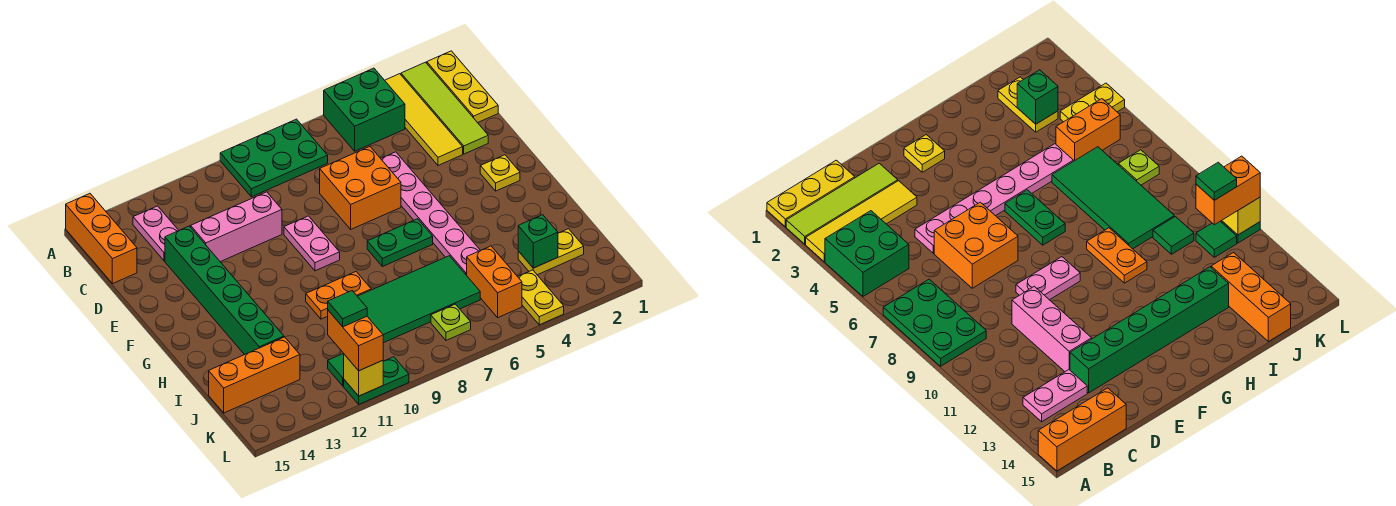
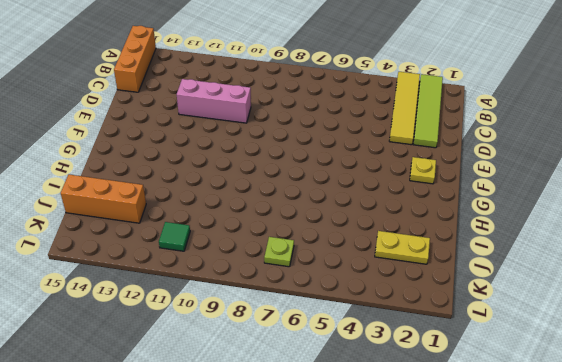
none -> yellow 1x3 plate [427,51,498,123]
none -> green 2x2 brick [324,68,405,151]
none -> green 2x3 plate [220,119,328,197]

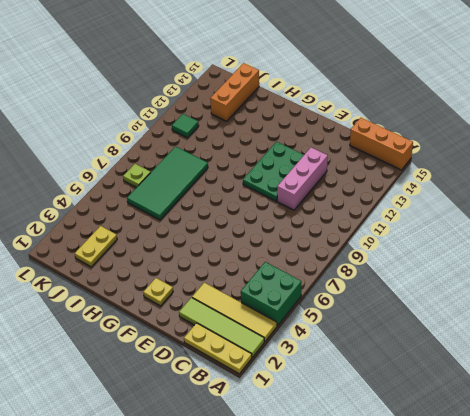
green 2x3 plate [243,142,304,201] -> green 2x3 plate moved to [220,119,328,197]
none -> pink 1x2 plate [133,206,179,261]
none -> pink 1x6 plate [381,152,481,275]
none -> orange 2x2 brick [320,147,401,229]

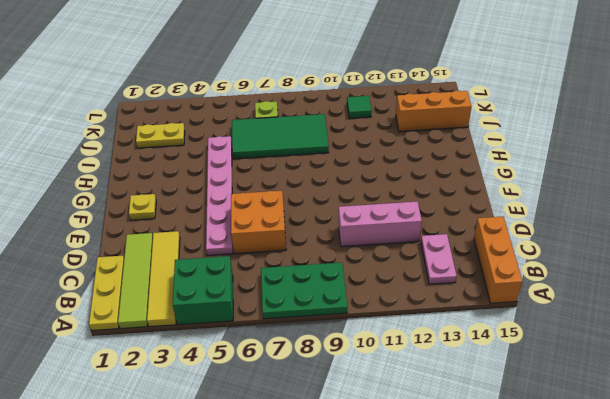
none -> green 1x6 brick [165,226,284,355]
none -> pink 1x2 plate [284,216,340,271]
none -> green 1x2 plate [367,219,433,267]

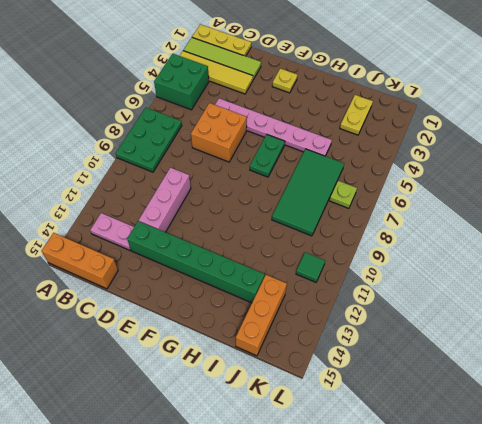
none -> pink 1x2 plate [284,216,340,271]
none -> orange 1x2 plate [306,272,371,319]
none -> orange 1x2 brick [467,246,522,317]

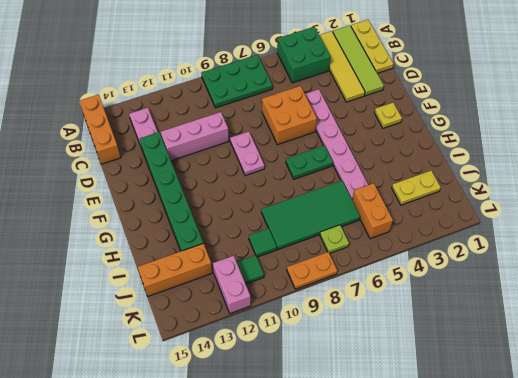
pink 1x2 brick [213,256,251,313] -> none
orange 1x2 plate [287,252,337,289] -> orange 1x2 plate moved to [306,272,371,319]
none -> yellow 1x2 plate [518,270,564,325]
none -> green 1x2 plate [344,357,409,404]
none -> green 1x1 brick [518,215,558,268]

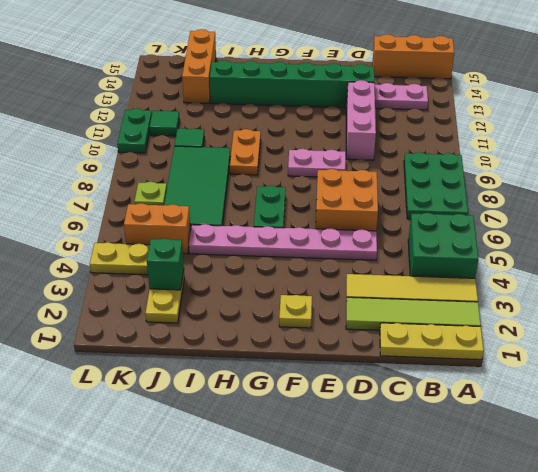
none -> yellow 1x1 brick [344,354,383,396]
none -> orange 1x2 brick [328,310,383,371]
none -> green 1x1 tile [328,291,367,327]

